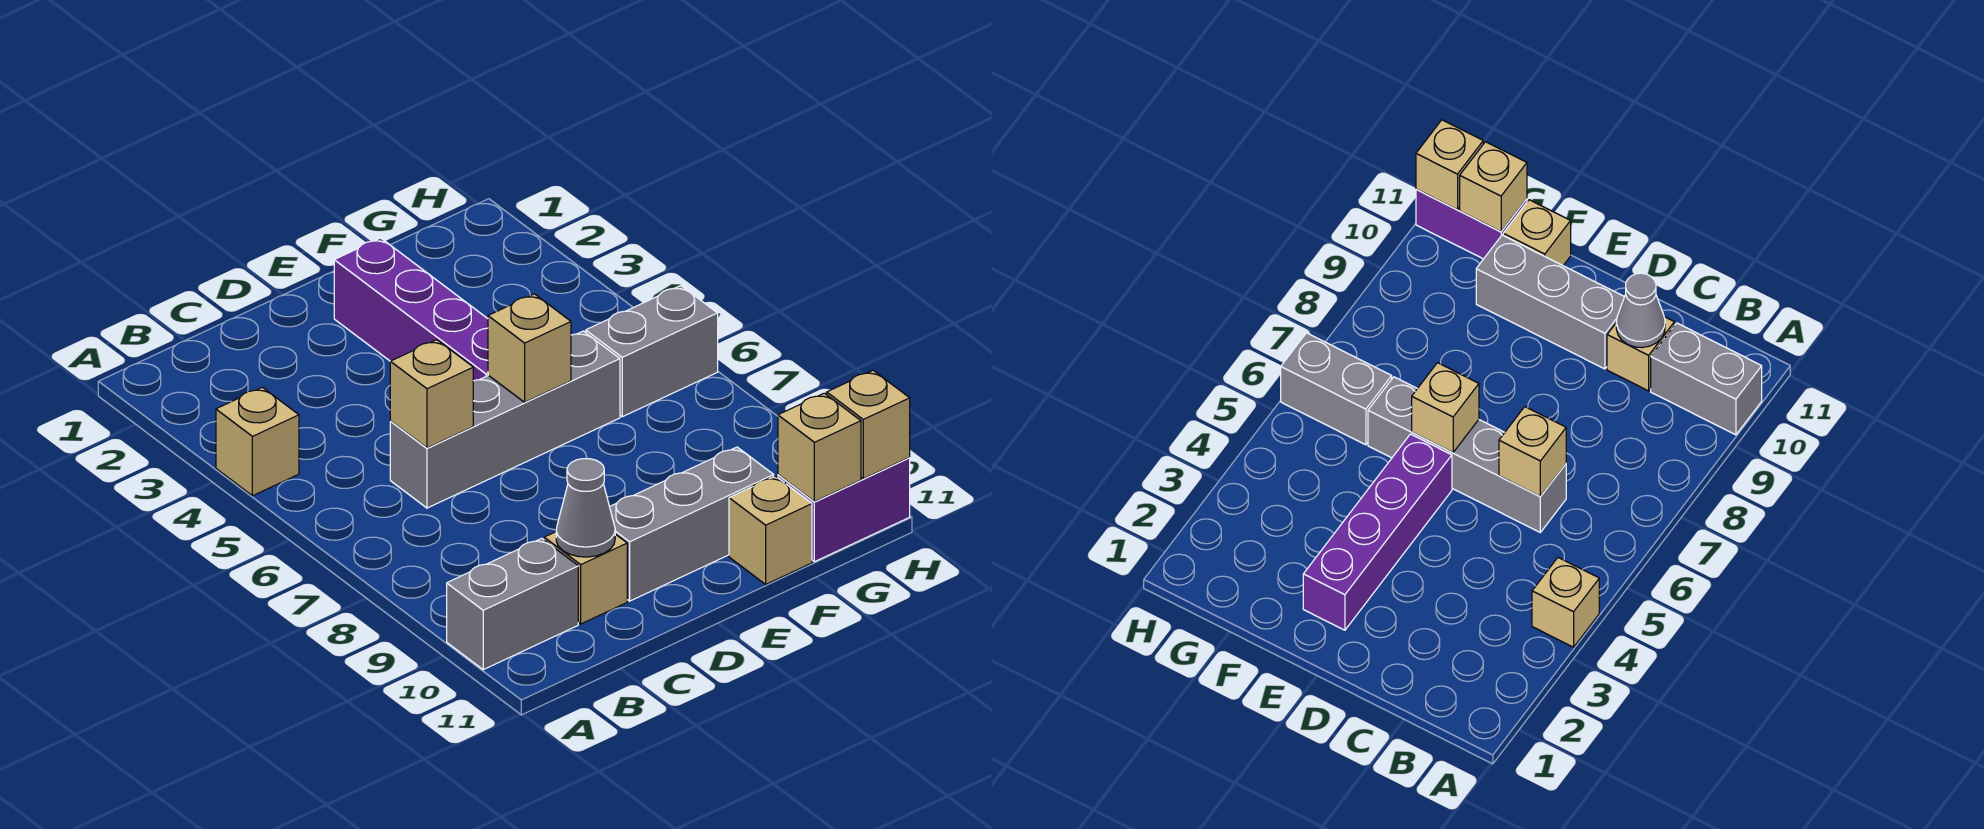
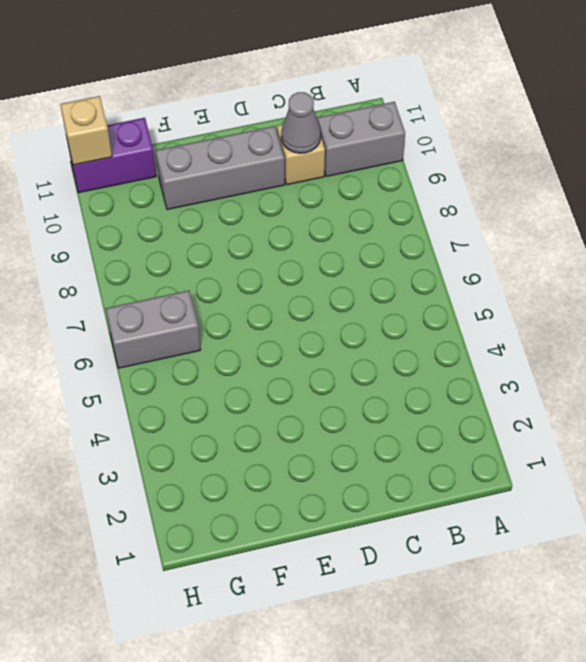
none -> tan 1x1 brick [216,387,299,496]
none -> grey 1x4 brick [390,331,620,508]
none -> purple 1x4 brick [334,238,488,381]

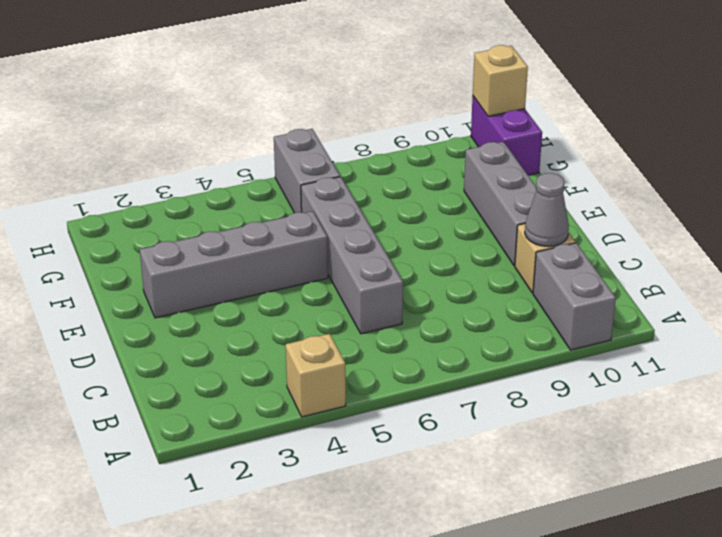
grey 1x4 brick [140,211,328,318] -> purple 1x4 brick [334,238,488,381]
none -> tan 1x1 brick [729,476,812,584]
none -> tan 1x1 brick [390,340,473,448]
none -> tan 1x1 brick [488,294,571,402]

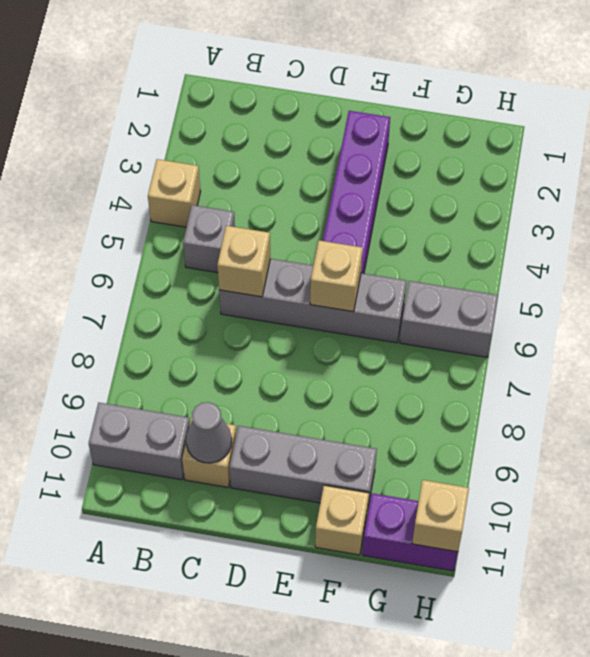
grey 1x1 brick [183,205,235,273] -> none
none -> tan 1x1 brick [778,393,861,502]

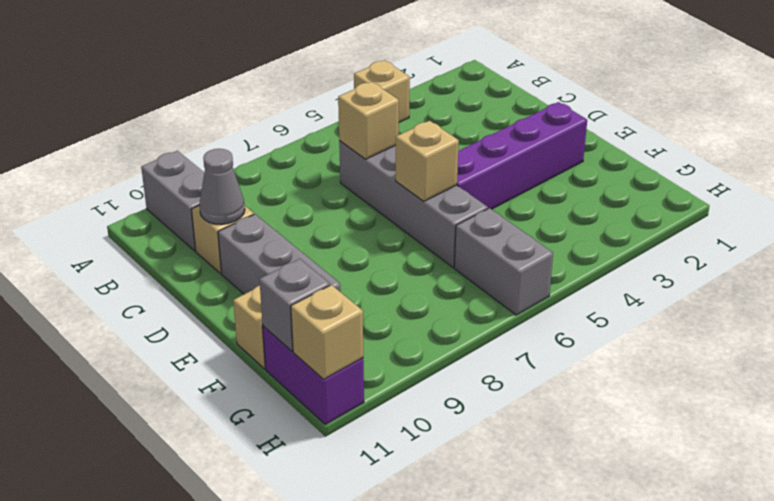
grey 1x1 brick [259,259,330,351] -> tan 1x1 brick [778,393,861,502]

